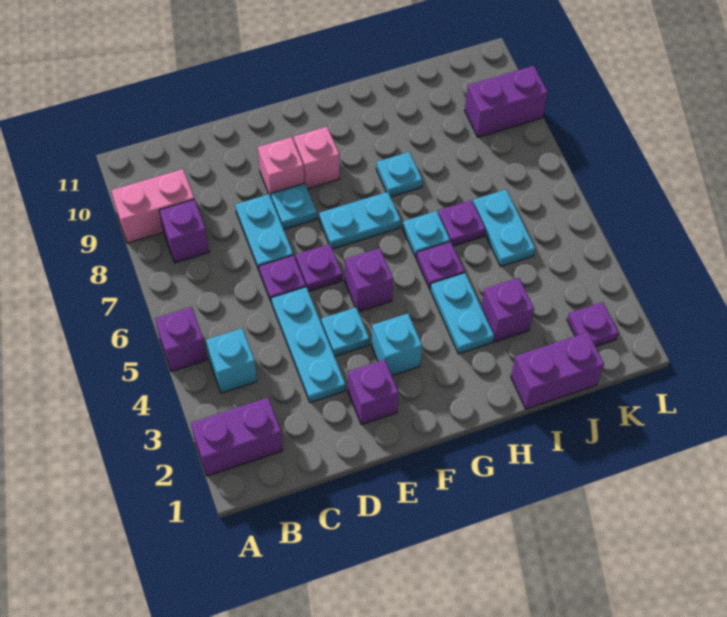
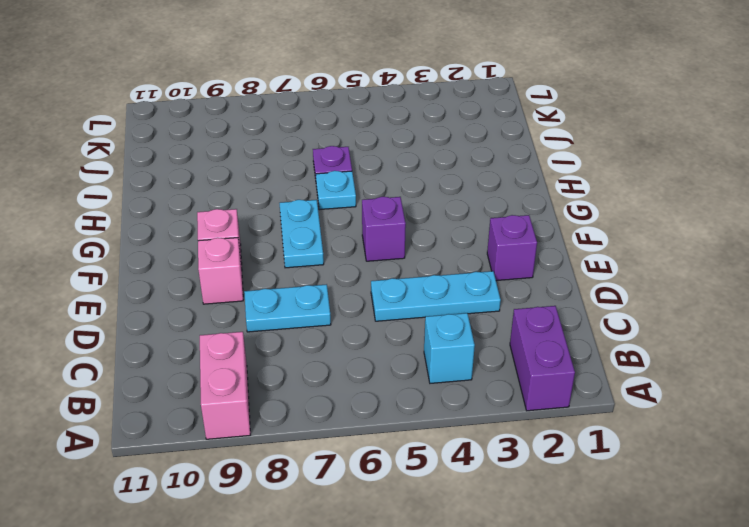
none -> purple 1x1 brick [155,307,207,372]
none -> purple 1x1 brick [159,199,209,263]
none -> purple 1x1 plate [259,255,306,303]

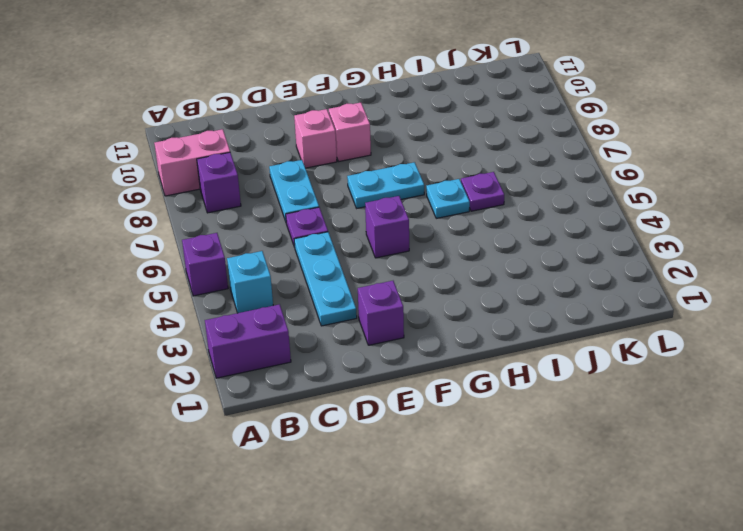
none -> cyan 1x1 plate [321,307,369,357]
none -> purple 1x1 plate [296,244,342,292]
none -> cyan 1x1 plate [271,183,317,229]

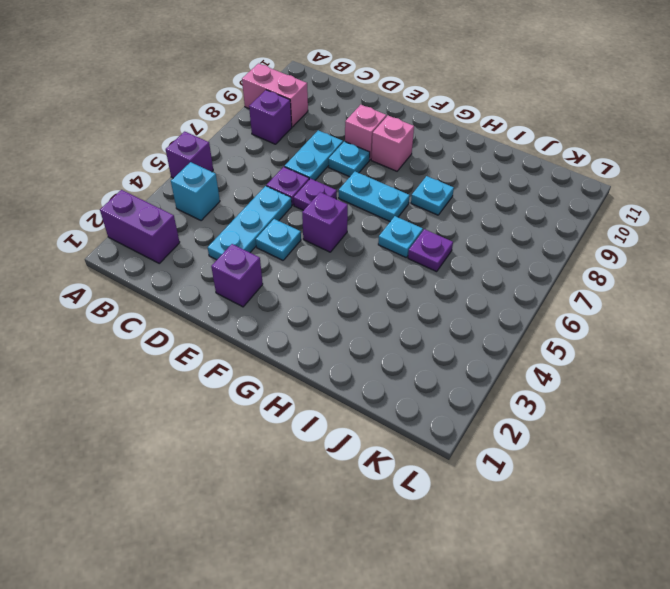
none -> cyan 1x1 brick [372,314,422,376]
none -> cyan 1x2 plate [430,273,494,354]
none -> purple 1x1 plate [416,242,465,289]

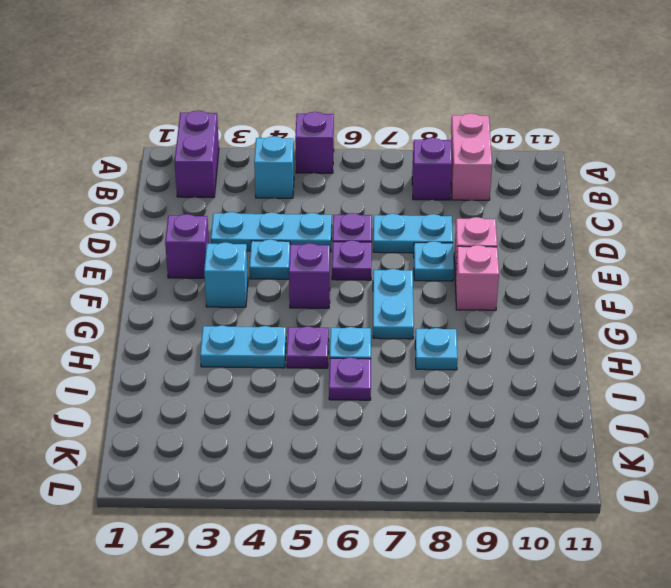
none -> purple 1x2 brick [511,332,604,409]
none -> purple 1x1 brick [481,278,534,342]
none -> cyan 1x2 plate [473,190,535,266]

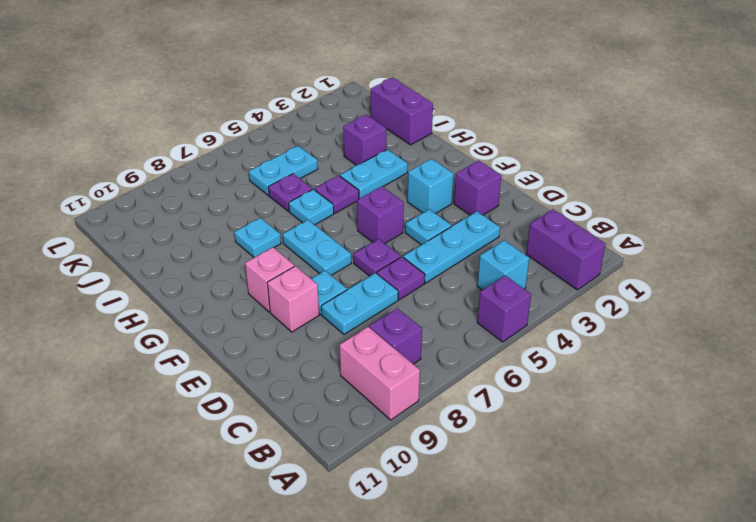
none -> purple 1x1 plate [567,302,618,347]
none -> purple 1x2 brick [465,66,548,137]

